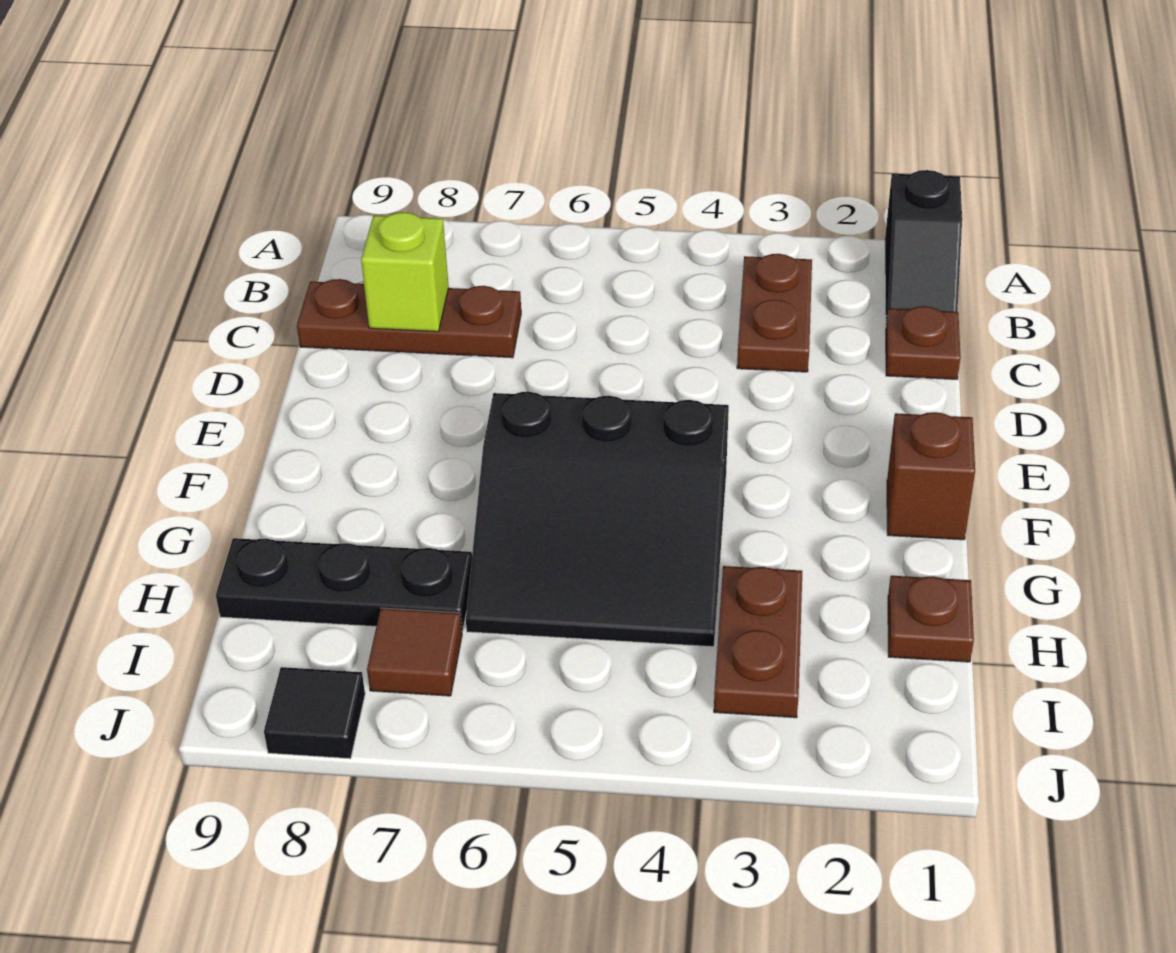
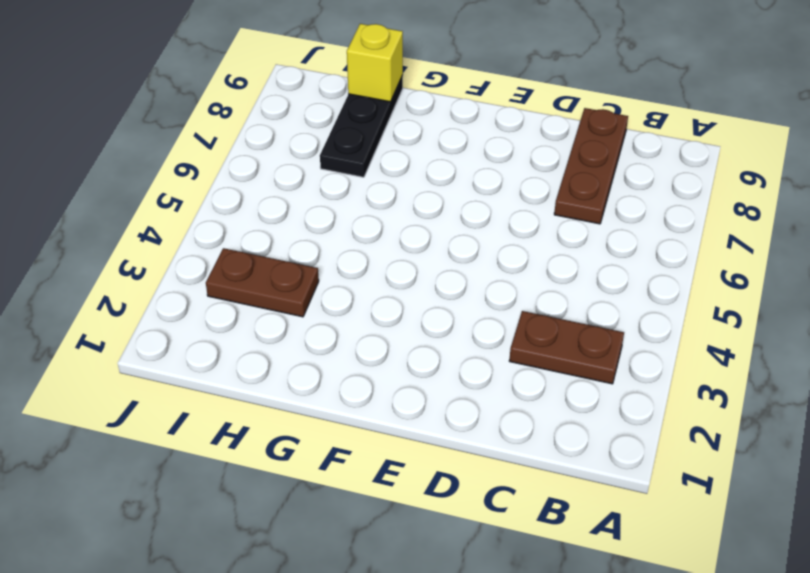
yellow 1x1 brick [347,24,403,102] -> none
none -> black 1x2 slope [885,170,962,322]
none -> brown 1x1 plate [886,306,961,379]
none -> brown 1x1 brick [887,412,975,540]

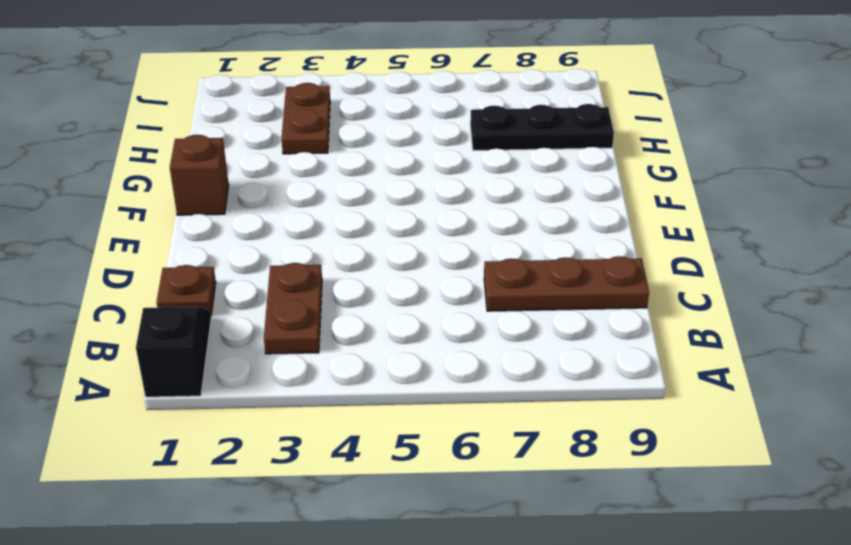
none -> black 3x3 slope [466,392,729,647]
none -> brown 1x1 plate [888,576,974,662]
none -> brown 1x1 tile [367,608,462,696]

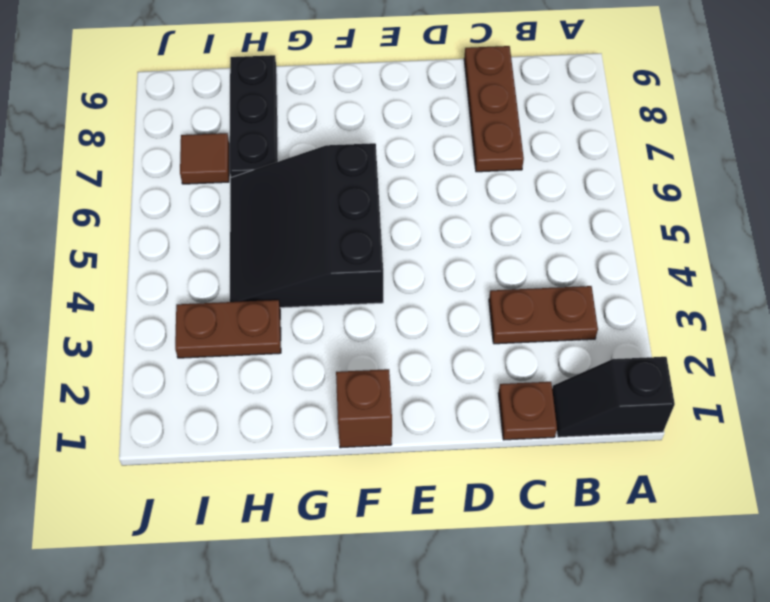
none -> brown 1x1 plate [888,576,974,662]
none -> black 1x1 tile [264,667,365,759]
none -> lime 1x1 brick [361,212,449,332]

